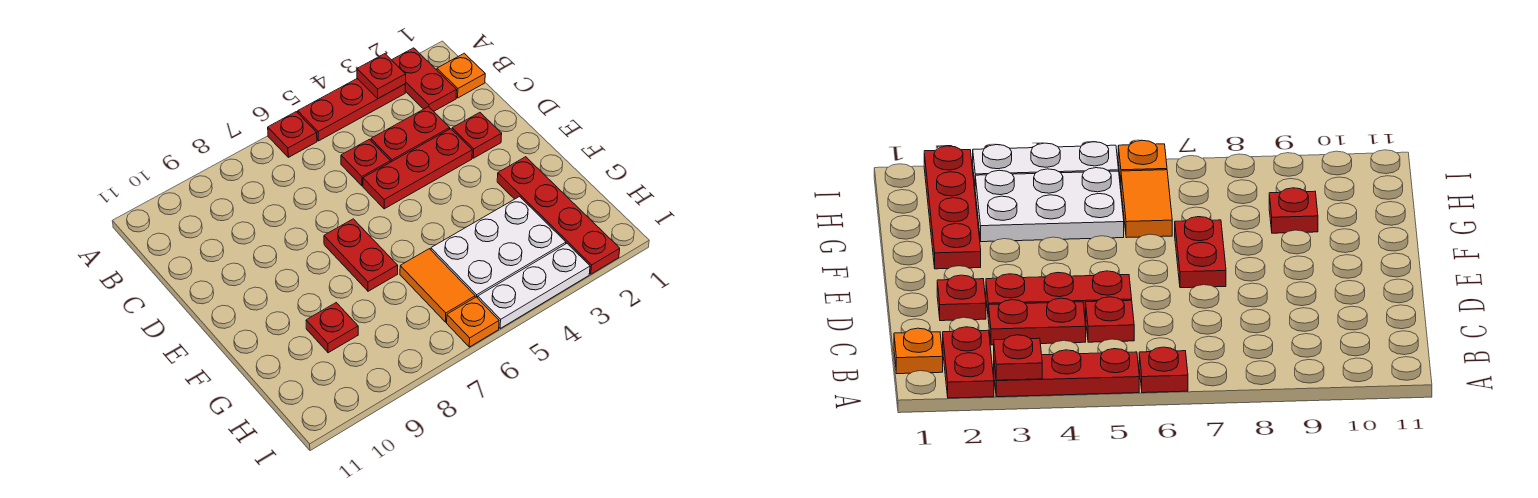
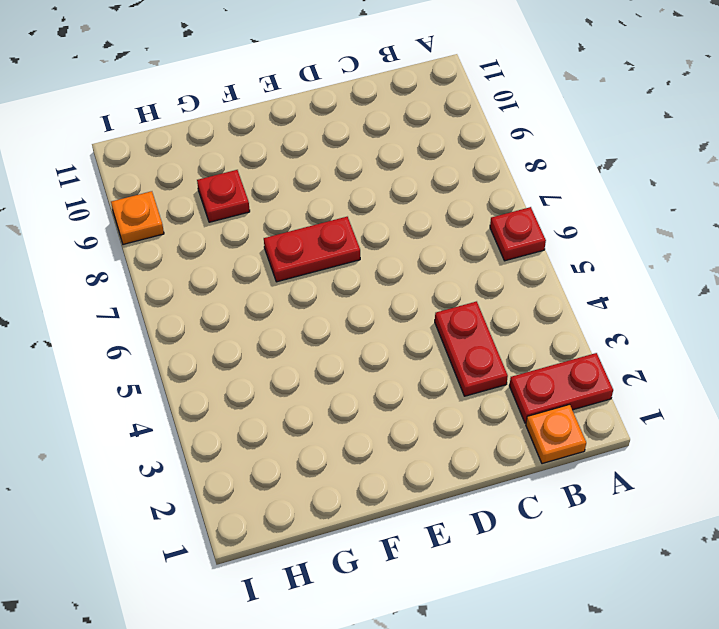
orange 1x1 plate [111,191,164,244] -> orange 1x1 plate moved to [447,297,499,347]
none -> red 1x3 plate [298,79,405,141]
none -> red 1x1 plate [341,139,390,186]
none -> red 1x1 plate [452,113,502,158]

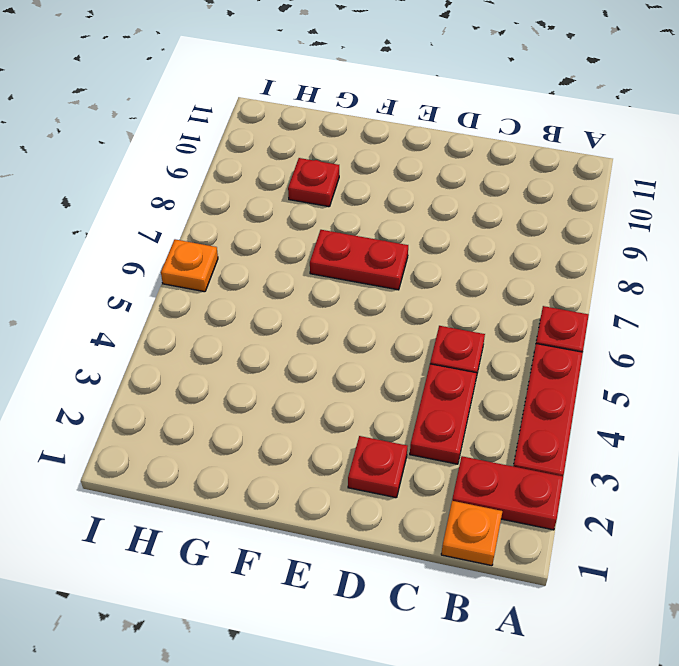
none -> red 1x3 plate [363,129,472,209]
none -> red 1x4 plate [497,157,620,274]
none -> white 2x3 plate [431,197,566,298]

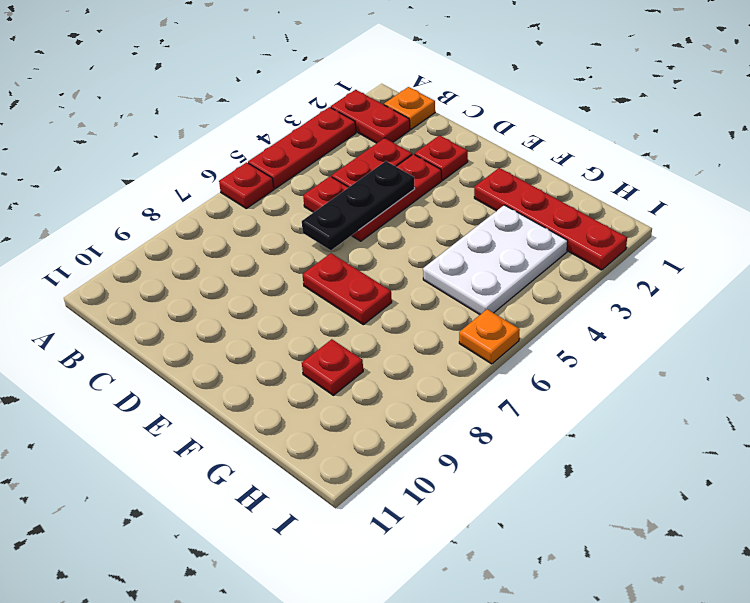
black 1x3 plate [302,161,415,250] -> none
none -> orange 1x2 tile [400,249,475,322]
none -> white 1x3 plate [478,244,590,329]
none -> red 1x1 plate [357,54,406,98]

